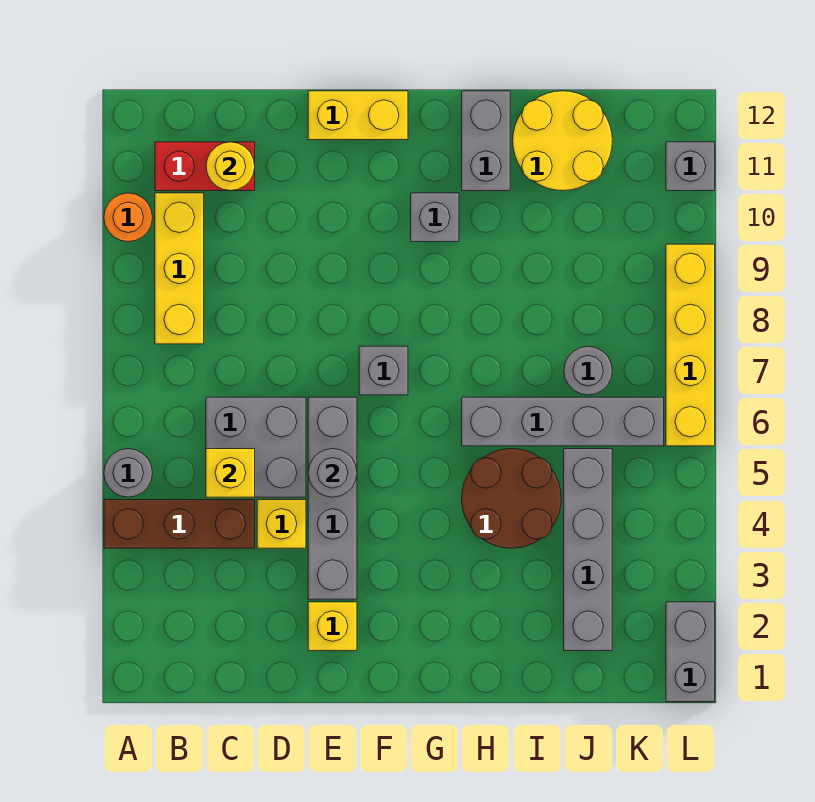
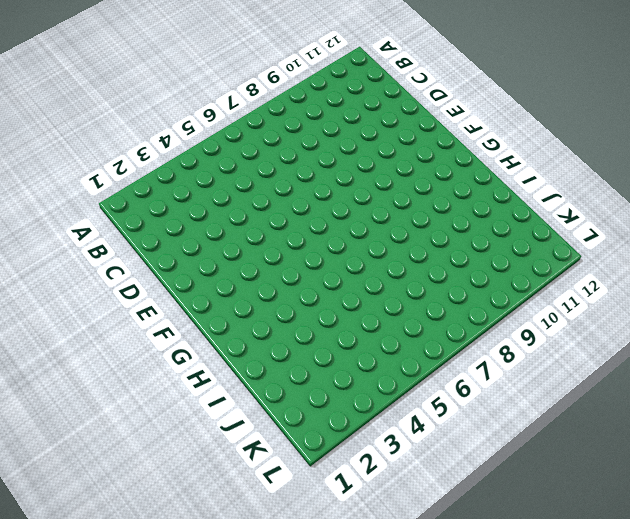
none -> brown 1x3 brick [104,500,255,548]
none -> grey 1x1 round brick [104,449,152,497]
none -> orange 1x1 round brick [104,193,153,242]

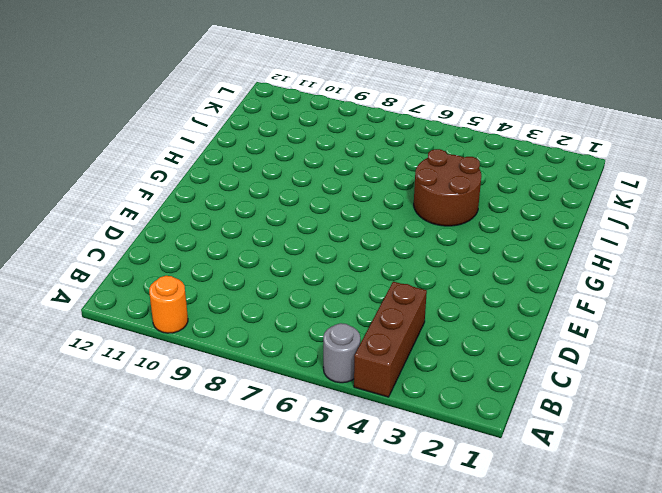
none -> yellow 1x3 brick [155,193,204,344]
none -> red 1x2 brick [155,142,255,191]
none -> grey 2x2 brick [206,397,306,497]

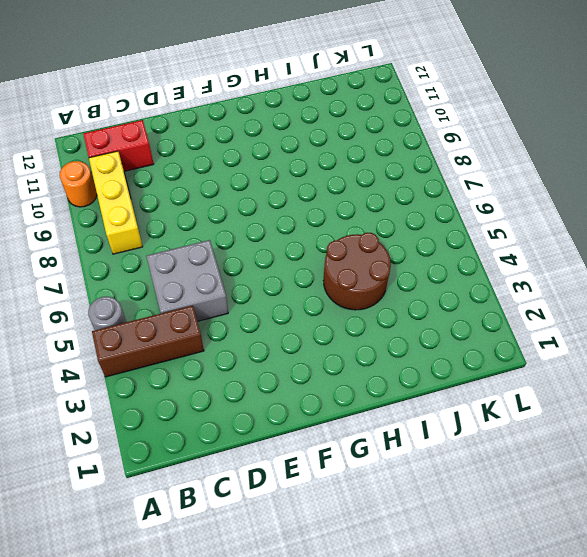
none -> yellow 1x1 brick [257,500,306,548]
none -> yellow 1x1 brick [308,602,357,651]
none -> grey 1x4 brick [308,397,357,599]

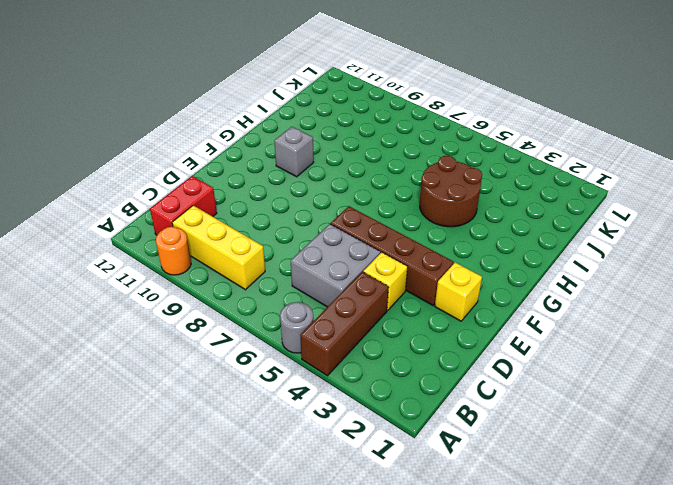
brown 1x4 brick [331,206,454,305] -> grey 1x4 brick [308,397,357,599]
none -> yellow 1x2 brick [308,91,408,140]
none -> grey 1x1 brick [359,346,408,395]
none -> grey 1x4 brick [462,397,664,446]

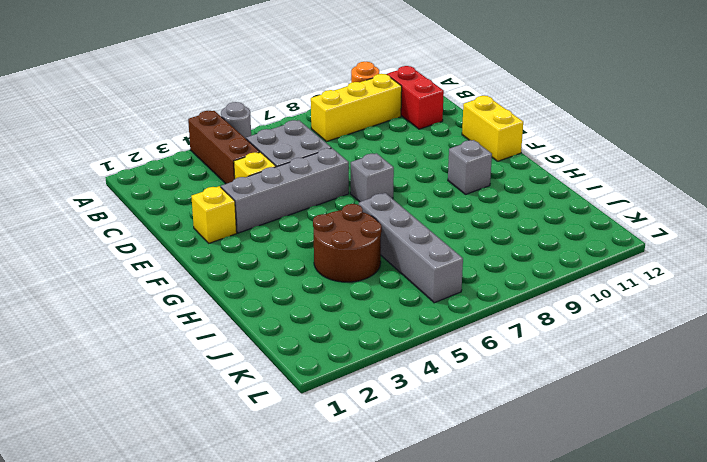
none -> grey 1x2 brick [462,91,510,191]
none -> yellow 2x2 round brick [513,91,612,191]
none -> grey 1x4 brick [564,449,612,651]

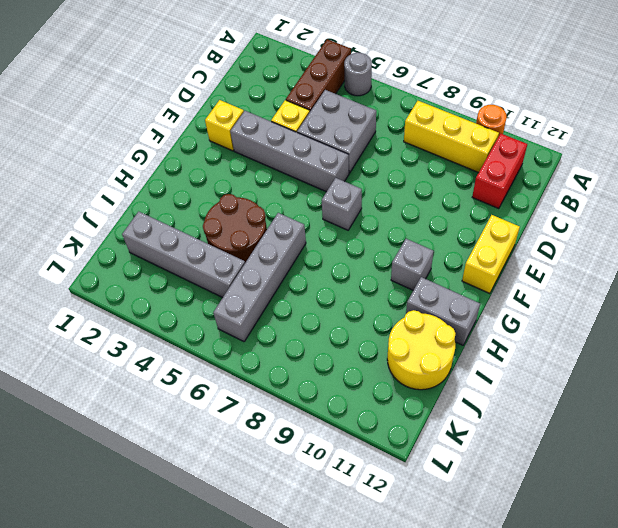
none -> grey 1x1 round brick [564,346,612,395]
none -> grey 1x2 brick [666,602,715,702]
none -> yellow 1x4 brick [666,244,715,446]

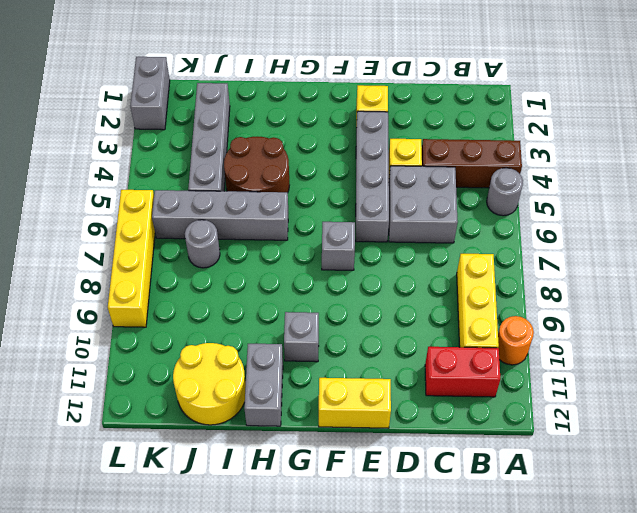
none -> grey 1x1 brick [666,142,715,191]
none -> yellow 1x1 brick [206,449,255,497]
none -> yellow 1x1 round brick [206,142,255,191]

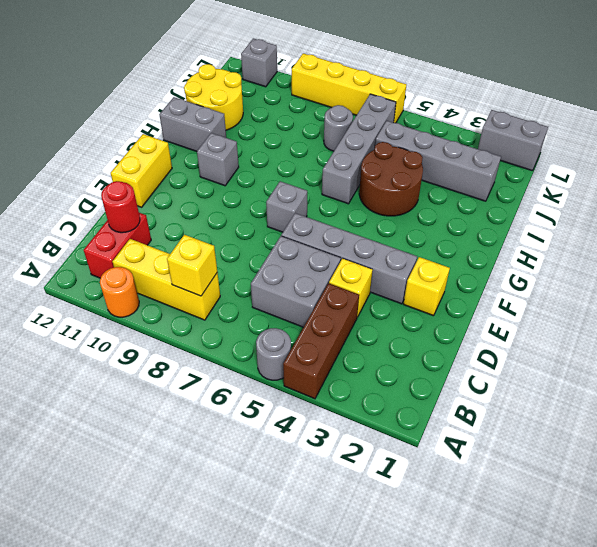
yellow 1x1 brick [167,235,217,296] -> yellow 1x1 brick moved to [206,449,255,497]
red 1x1 round brick [101,181,140,233] -> yellow 1x1 round brick [206,142,255,191]
none -> grey 1x1 round brick [308,449,357,497]

